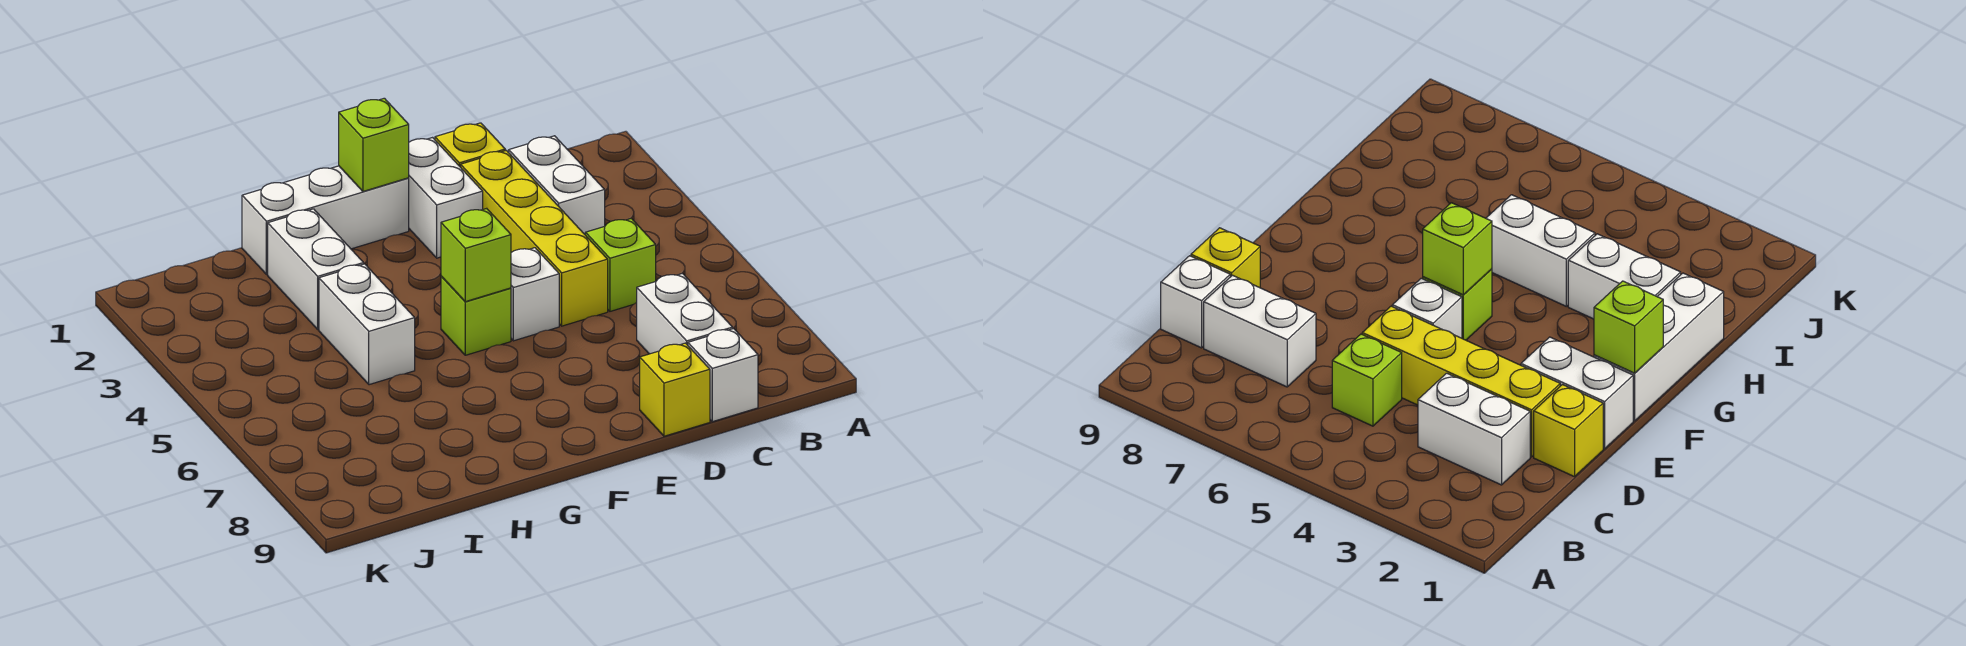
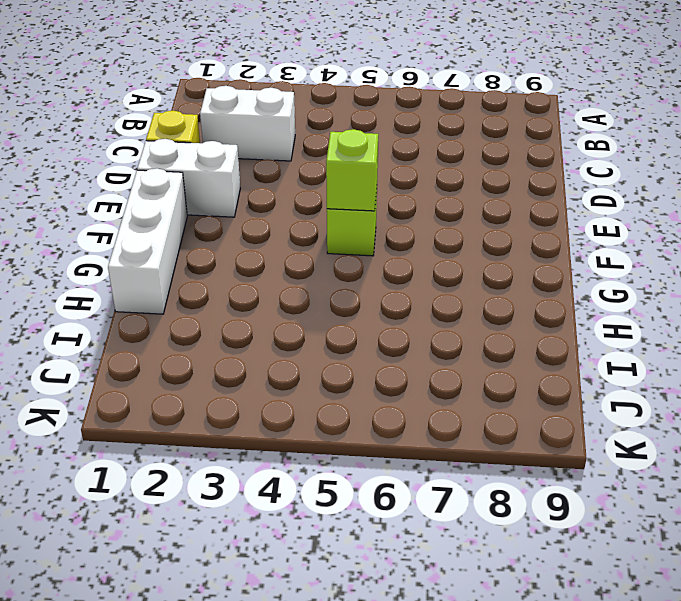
none -> lime 1x1 brick [585,218,656,311]
none -> white 1x2 brick [637,273,733,354]
none -> white 1x1 brick [688,329,758,422]

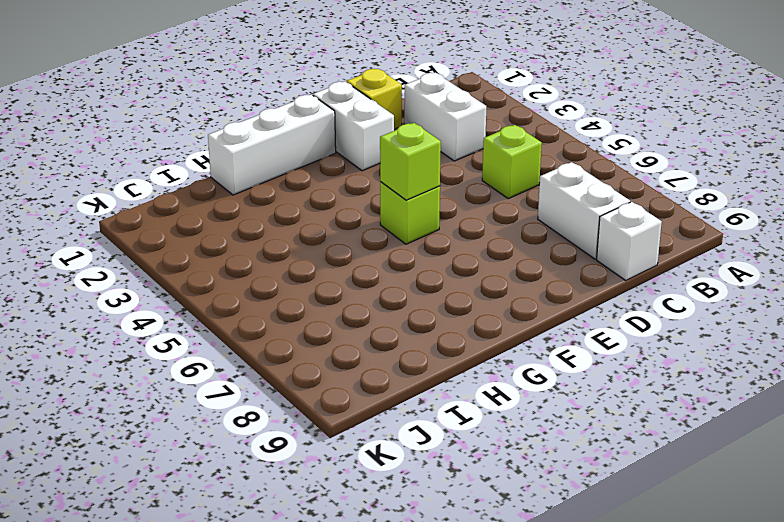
none -> yellow 1x4 brick [461,150,608,326]
none -> yellow 1x1 brick [640,343,710,436]
none -> white 1x1 brick [511,248,559,341]

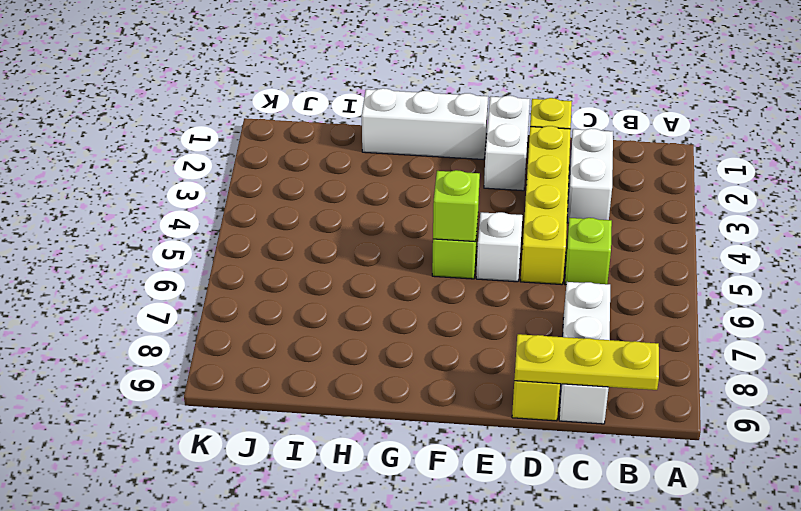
yellow 1x3 plate [514,334,659,390] -> none
none -> white 1x2 brick [268,209,364,329]
none -> white 1x2 brick [319,264,415,385]
none -> lime 1x1 brick [339,98,409,191]

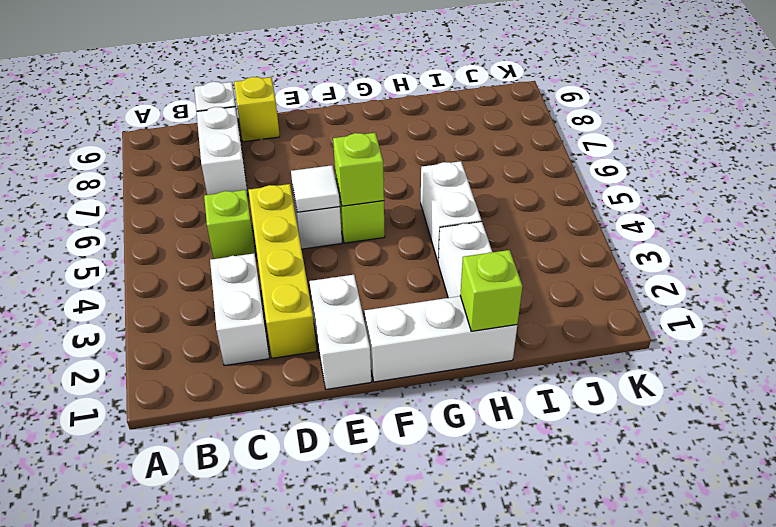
white 1x1 tile [291,165,340,212] -> none
lime 1x1 brick [460,250,522,331] -> lime 1x1 brick moved to [339,98,409,191]
none -> yellow 1x1 brick [435,123,505,167]

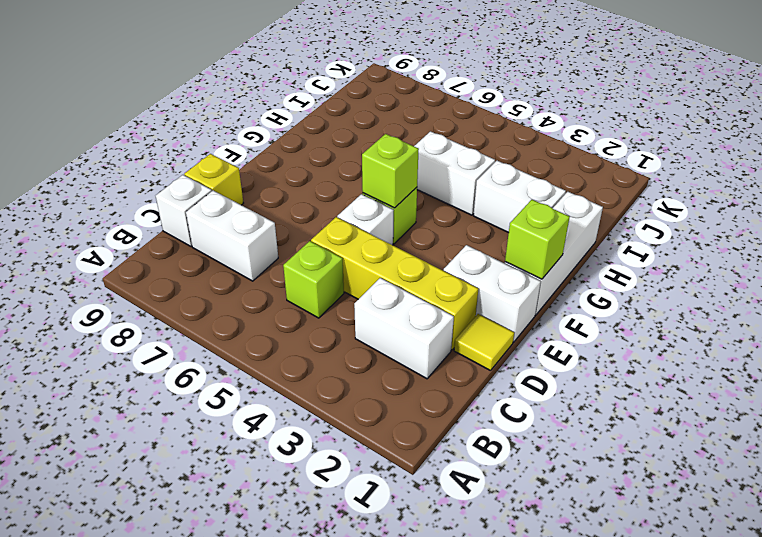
yellow 1x1 tile [454,314,514,371] -> yellow 1x1 brick [435,123,505,167]

